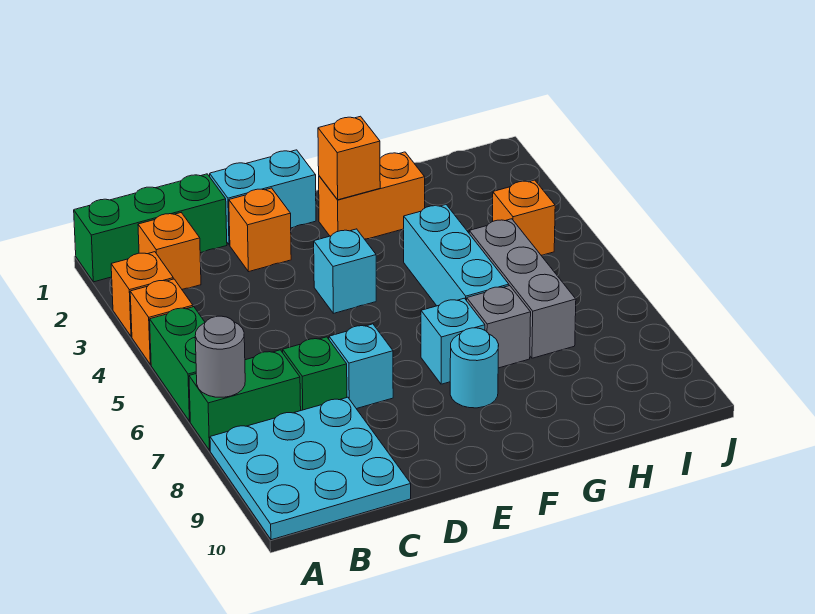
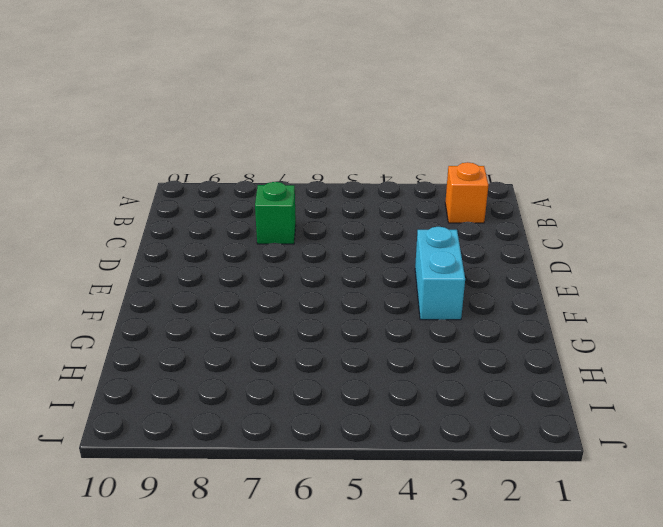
cyan 1x2 brick [415,227,465,320] -> cyan 1x2 brick moved to [210,150,316,245]
none -> green 1x3 brick [74,174,227,282]
none -> orange 1x1 brick [111,252,173,337]
none -> orange 1x1 brick [130,279,193,365]

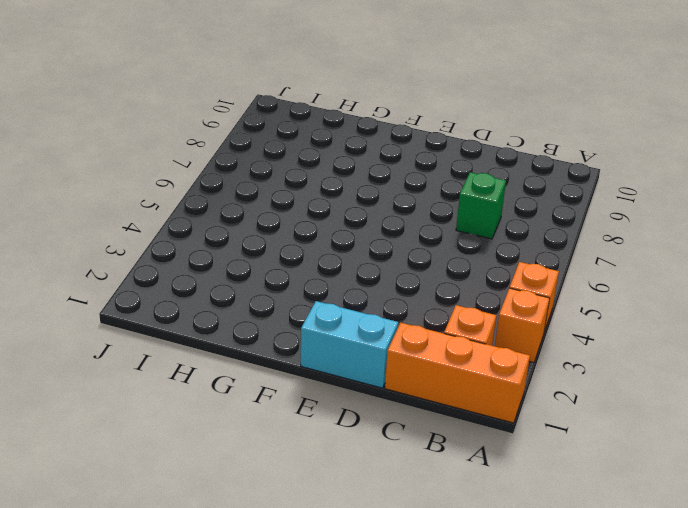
orange 1x3 brick [385,323,530,423] -> green 1x3 brick [74,174,227,282]
none -> green 1x2 brick [150,307,205,421]
none -> green 1x2 brick [189,350,301,450]
none -> cyan 3x3 plate [210,397,411,540]

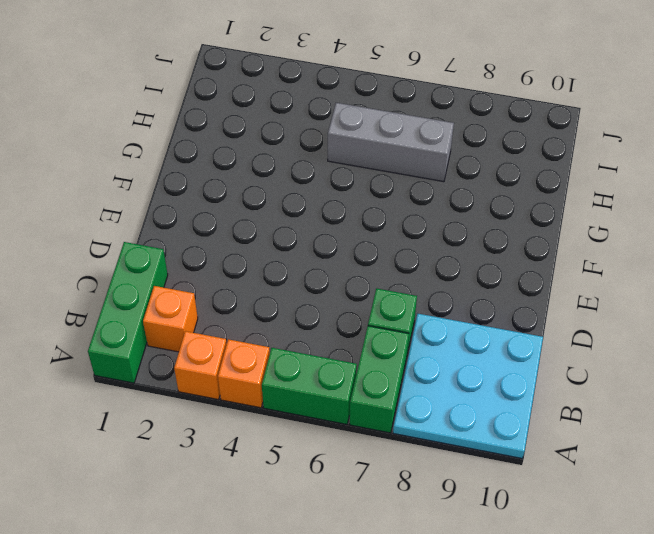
none -> cyan 1x2 brick [210,150,316,245]
none -> orange 1x1 brick [229,188,291,272]
none -> cyan 1x1 brick [329,324,393,409]

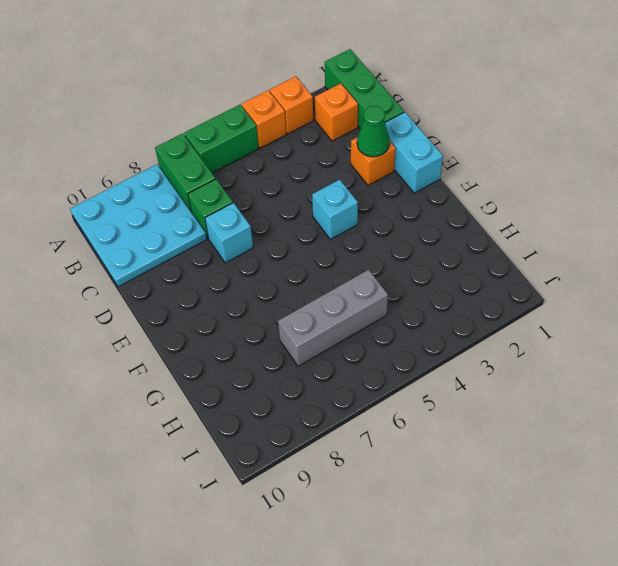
green 1x1 cone [357,106,390,157] -> none
none -> orange 1x2 brick [319,152,425,239]
none -> cyan 1x1 brick [421,298,485,384]
none -> cyan 1x1 round brick [450,328,499,408]

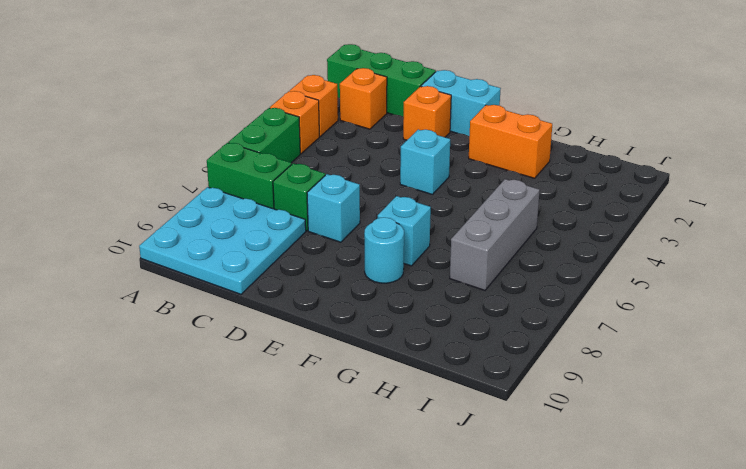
none -> cyan 1x3 brick [404,205,509,306]
none -> grey 1x1 brick [467,286,531,368]
none -> orange 1x1 brick [493,180,555,255]

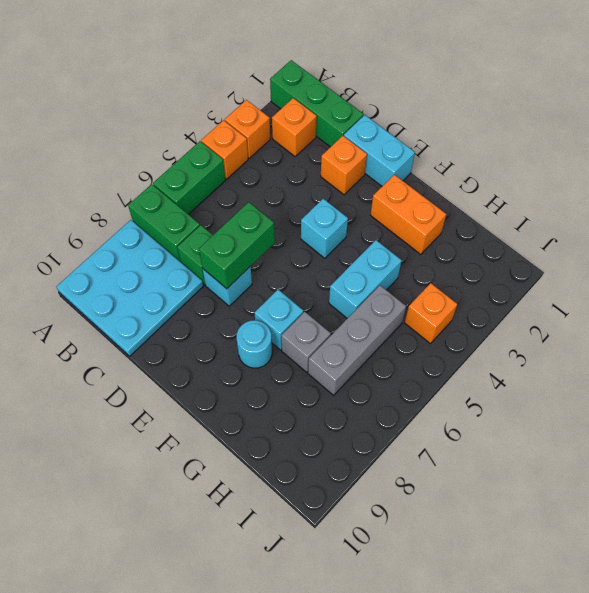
green 1x2 brick [199,202,275,289] -> none
cyan 1x2 brick [329,240,402,318] -> cyan 1x3 brick [404,205,509,306]
none -> grey 1x1 round brick [195,316,245,397]
none -> orange 1x1 brick [318,116,380,200]

